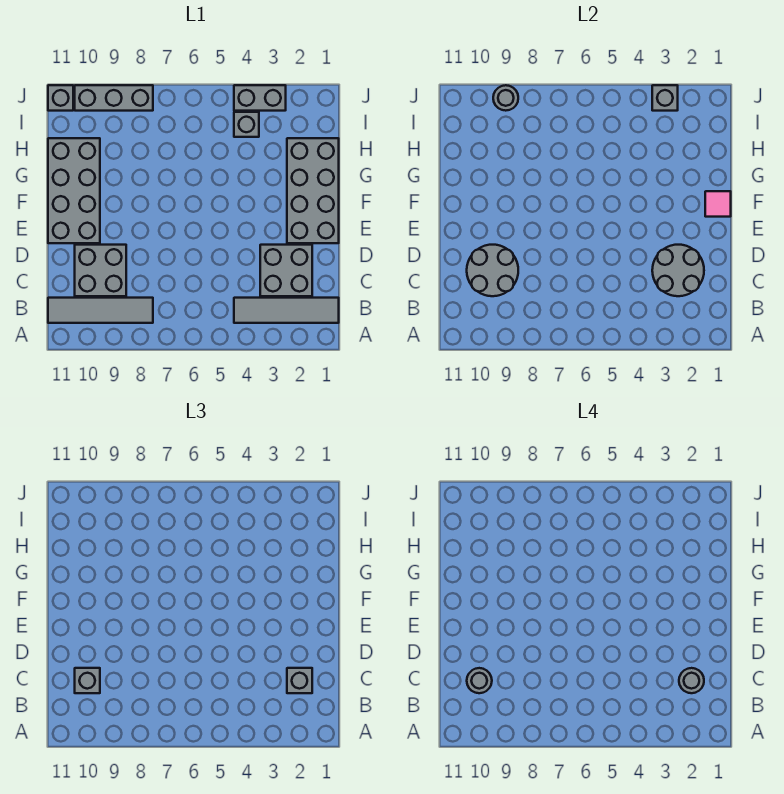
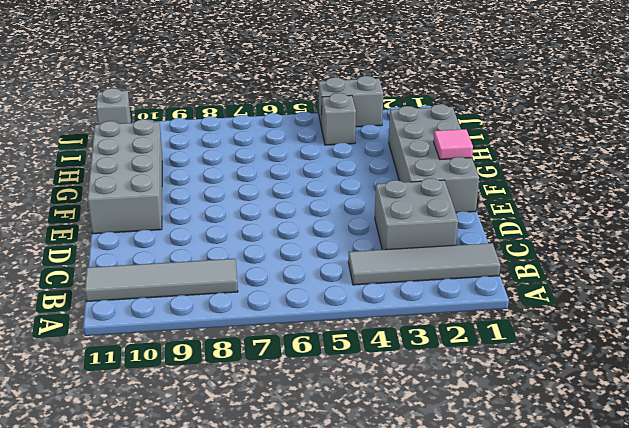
none -> grey 2x2 brick [75,245,126,296]
none -> grey 1x3 brick [75,85,153,111]
none -> grey 2x2 round brick [652,245,704,296]

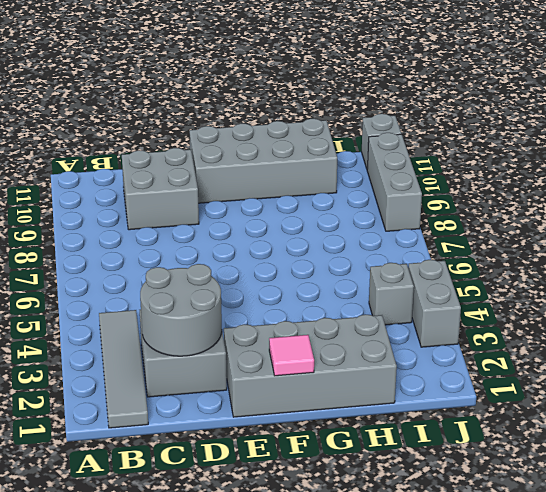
none -> grey 1x4 tile [48,298,153,323]
none -> grey 2x2 round brick [467,245,518,296]
none -> grey 1x1 brick [652,85,678,111]

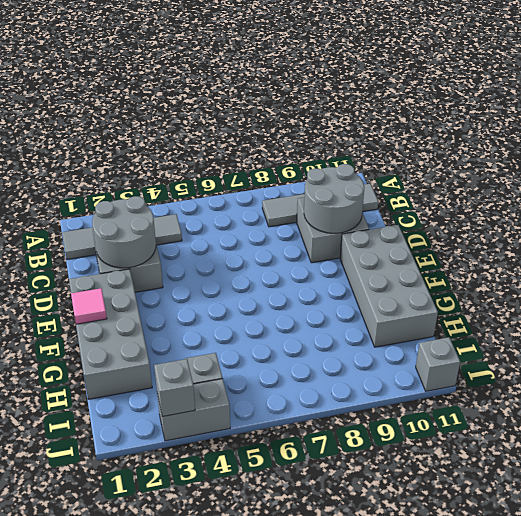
none -> grey 1x3 brick [75,85,153,111]
none -> grey 1x1 round brick [493,85,518,111]
none -> grey 1x1 brick [287,668,312,693]

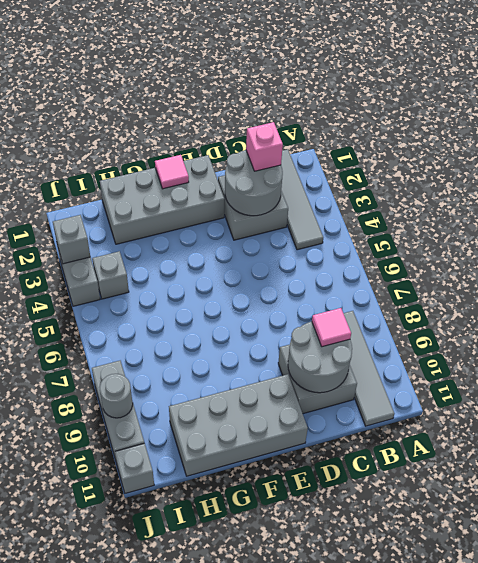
pink 1x1 brick [246,122,283,171] -> grey 1x1 brick [287,668,312,693]
pink 1x1 tile [312,308,351,347] -> none
none -> grey 1x1 brick [75,668,100,693]
none -> grey 1x1 round brick [679,668,704,693]
none -> grey 1x1 round brick [467,668,492,693]

